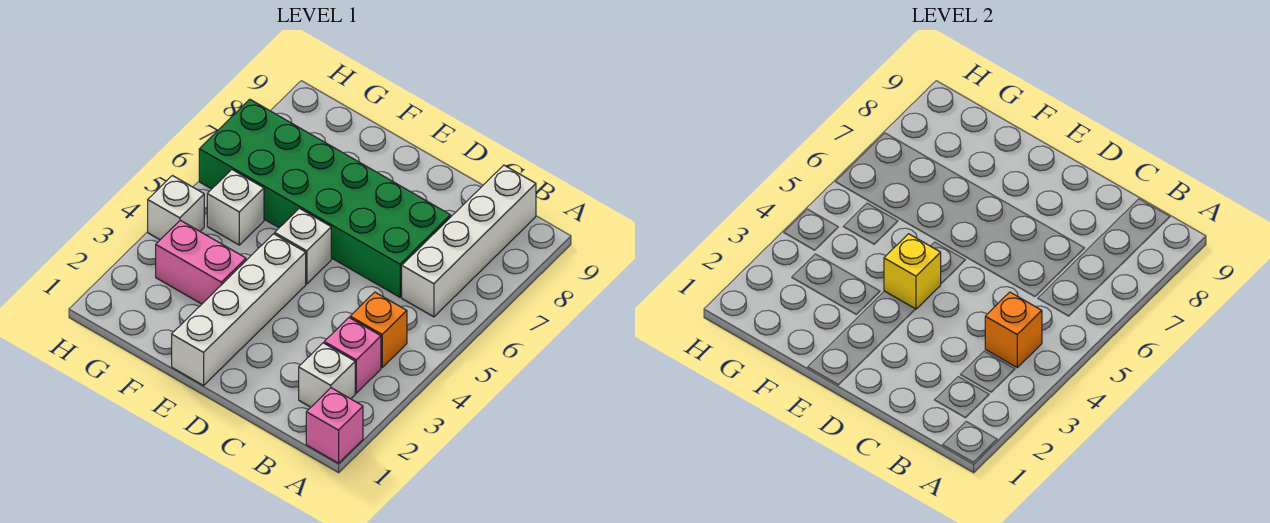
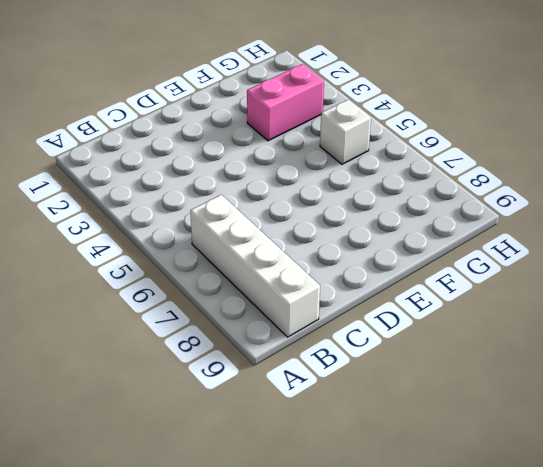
none -> pink 1x1 brick [306,388,363,463]
none -> white 1x1 brick [299,343,355,407]
none -> pink 1x1 brick [324,318,381,393]

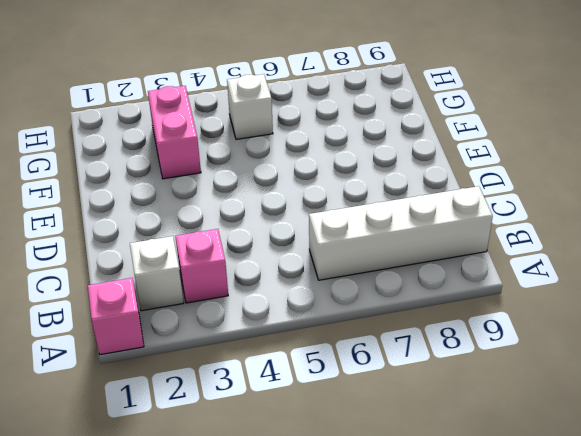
none -> orange 1x1 brick [350,292,407,367]
none -> green 2x6 brick [199,99,451,297]
none -> white 1x4 brick [172,234,306,386]

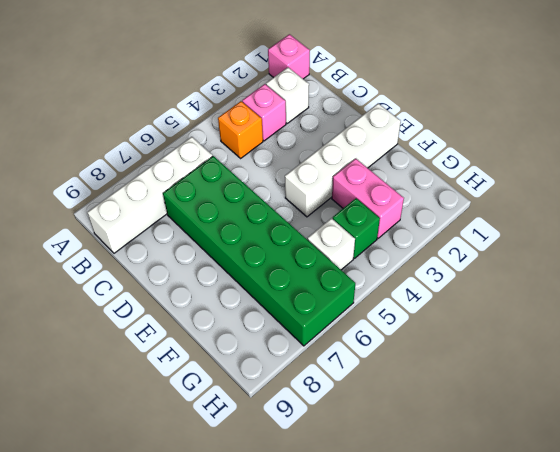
green 1x1 brick [333,198,380,258] -> none
none -> white 1x1 brick [275,208,331,284]
none -> white 1x1 brick [148,176,204,240]
none -> orange 1x1 brick [985,292,1042,367]

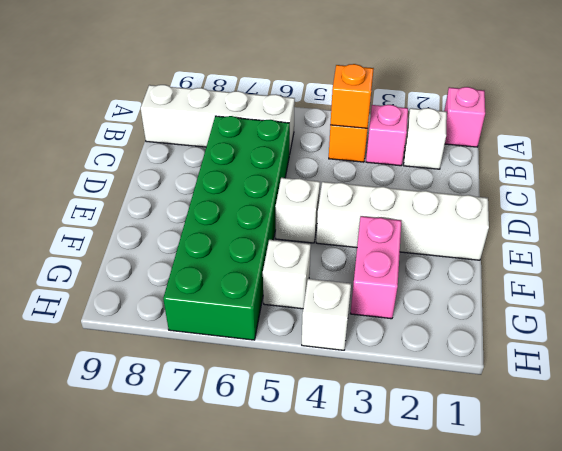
none -> yellow 1x1 brick [884,234,941,309]

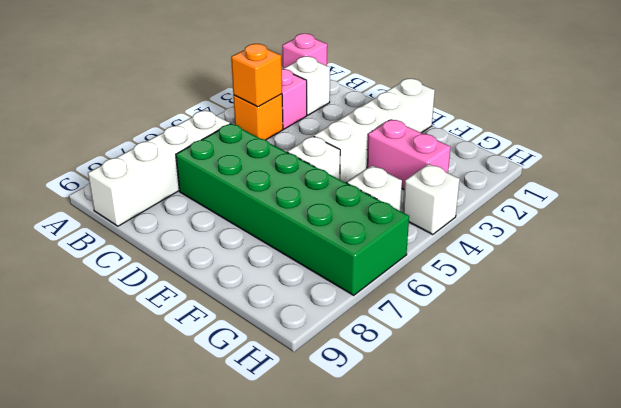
none -> yellow 1x1 brick [884,234,941,309]

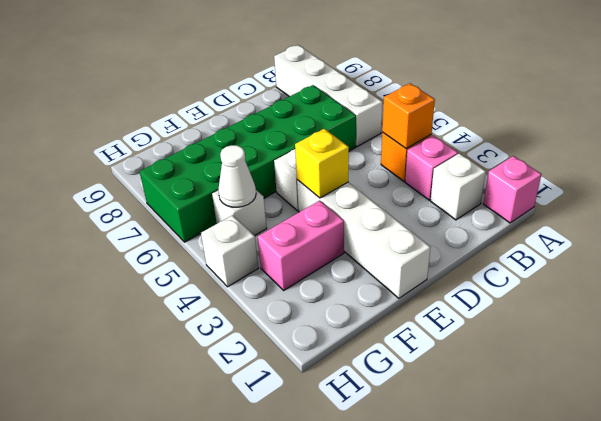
white 1x1 cone [218,145,256,207] -> none

